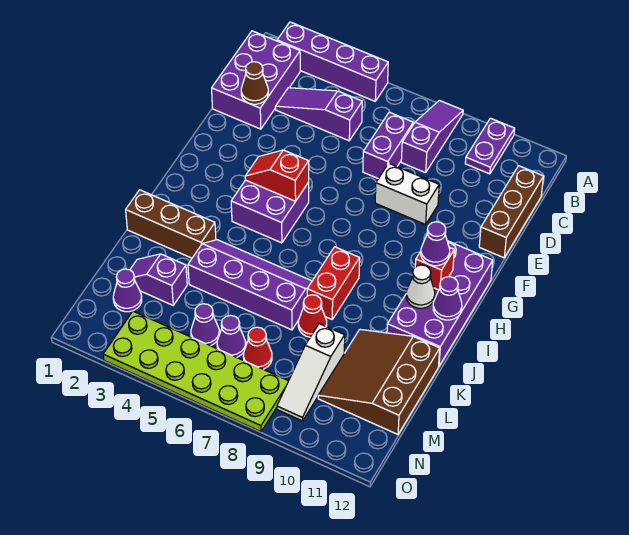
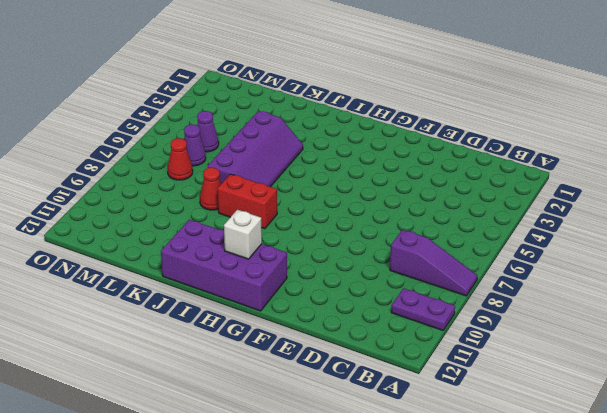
white 1x1 brick [224,210,262,259] -> red 1x1 brick [415,247,454,290]
none -> purple 1x4 brick [277,22,388,101]
none -> purple 2x3 brick [212,31,300,129]
none -> purple 1x3 slope [275,88,362,141]

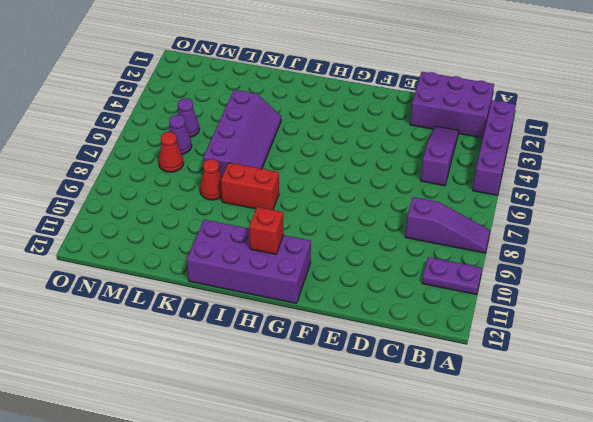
none -> purple 1x2 brick [363,112,413,179]
none -> brown 1x3 brick [479,166,543,258]
none -> white 1x2 brick [375,163,439,224]

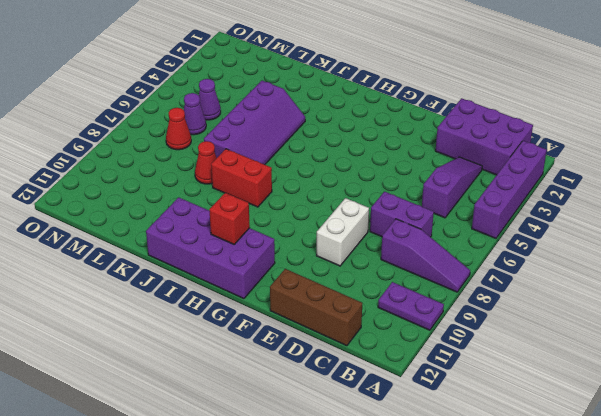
none -> purple 2x2 brick [231,180,309,243]
none -> brown 1x3 brick [126,190,216,258]
none -> brown 3x3 slope [318,330,440,434]

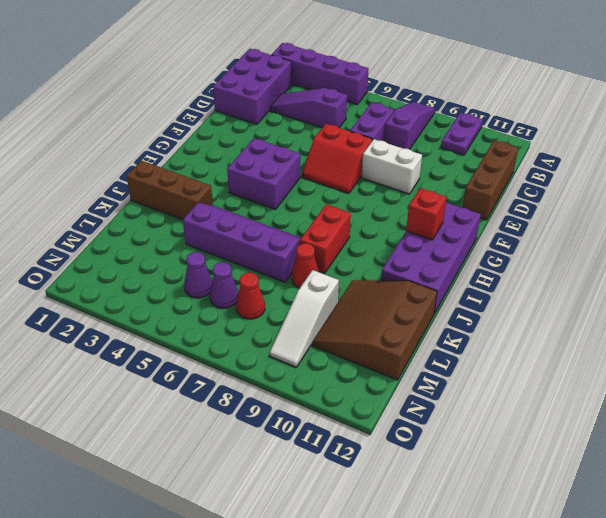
red 2x2 slope [302,124,372,193] -> none
none -> purple 1x2 slope [130,254,187,305]
none -> purple 1x1 cone [113,269,142,312]
none -> lime 2x6 plate [103,311,288,432]

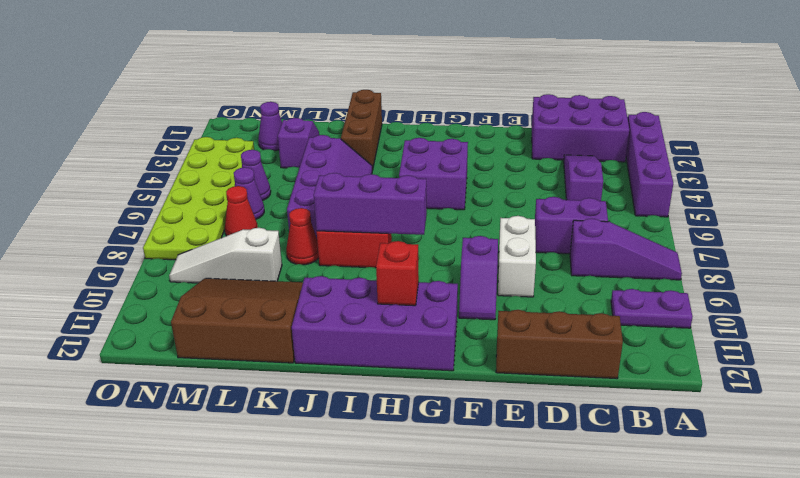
purple 1x2 slope [459,236,498,320] -> none
purple 1x3 brick [314,173,427,235] -> none
none -> brown 1x1 cone [241,62,268,104]
none -> red 1x2 slope [245,150,309,201]
none -> white 1x1 cone [406,265,435,308]

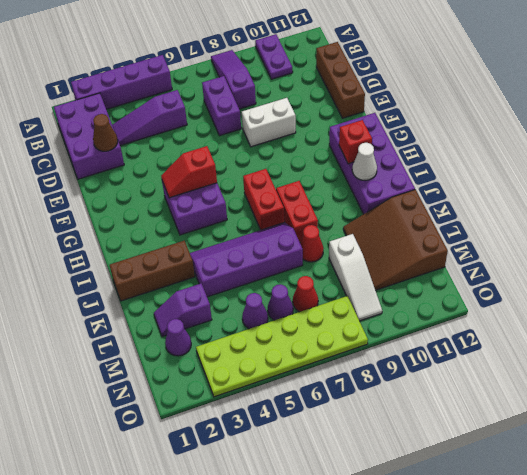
red 1x2 brick [243,169,284,230] -> none
none -> purple 1x1 cone [433,277,462,320]
none -> purple 1x1 cone [421,222,450,266]

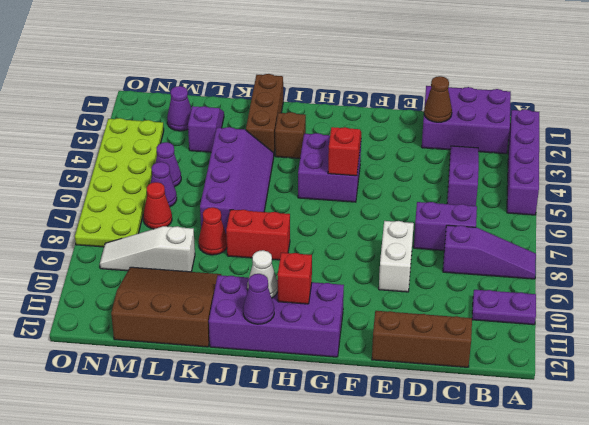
brown 1x1 brick [275,112,306,158] -> none
none -> purple 1x1 cone [421,222,450,266]

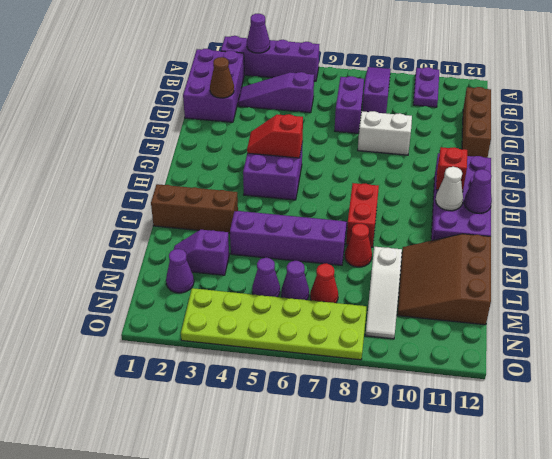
purple 1x1 cone [247,14,270,53] -> purple 1x1 cone moved to [421,222,450,266]

